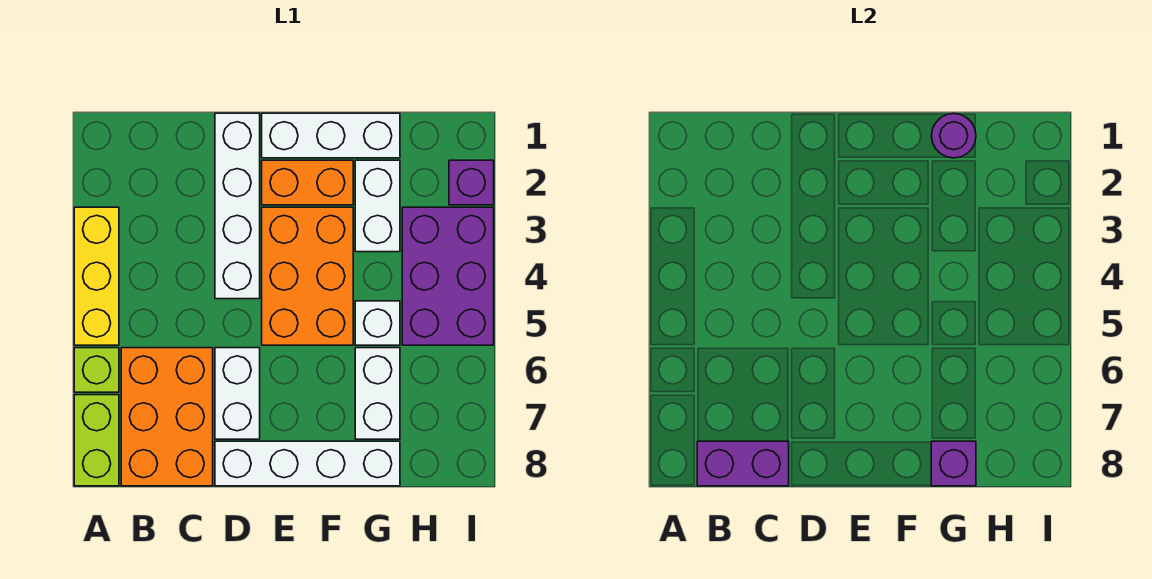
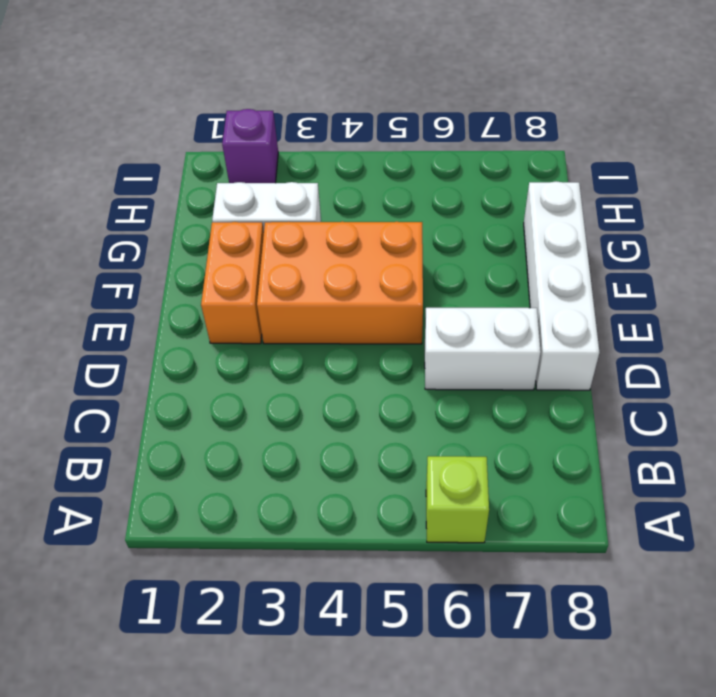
none -> yellow 1x3 brick [74,207,119,345]
none -> lime 1x2 brick [74,395,119,486]
none -> orange 2x3 brick [121,348,213,486]

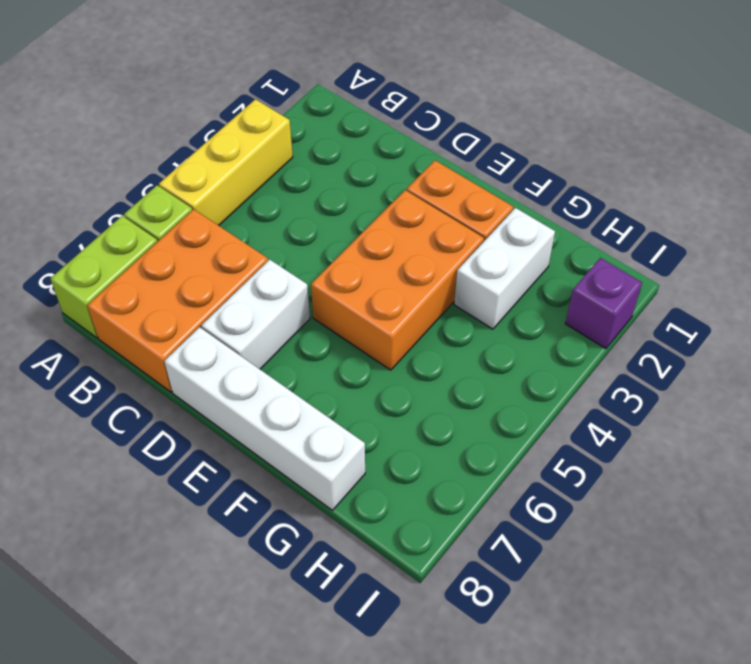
none -> white 1x4 brick [215,113,260,299]
none -> white 1x3 brick [262,113,400,158]
none -> white 1x1 brick [355,301,400,345]

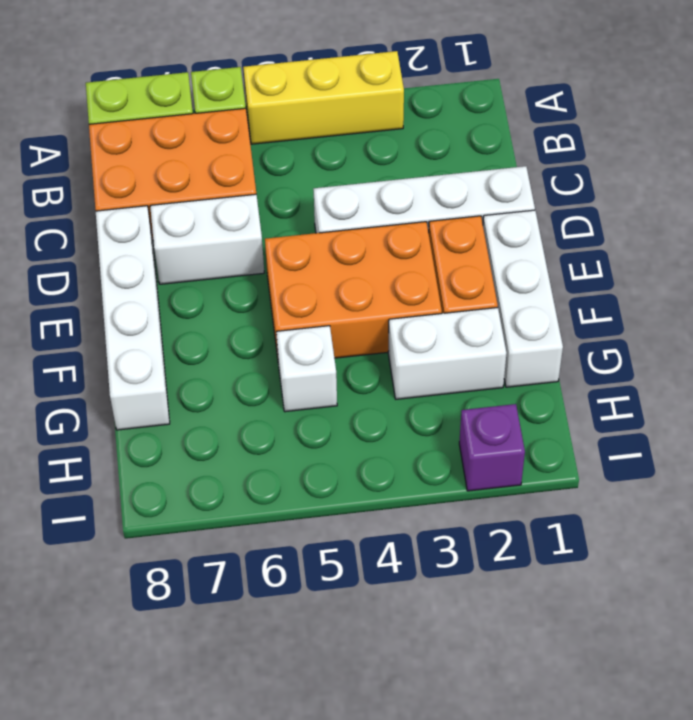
none -> white 1x2 brick [355,348,400,439]
none -> purple 2x3 brick [402,207,494,345]
none -> purple 1x2 brick [697,441,789,486]

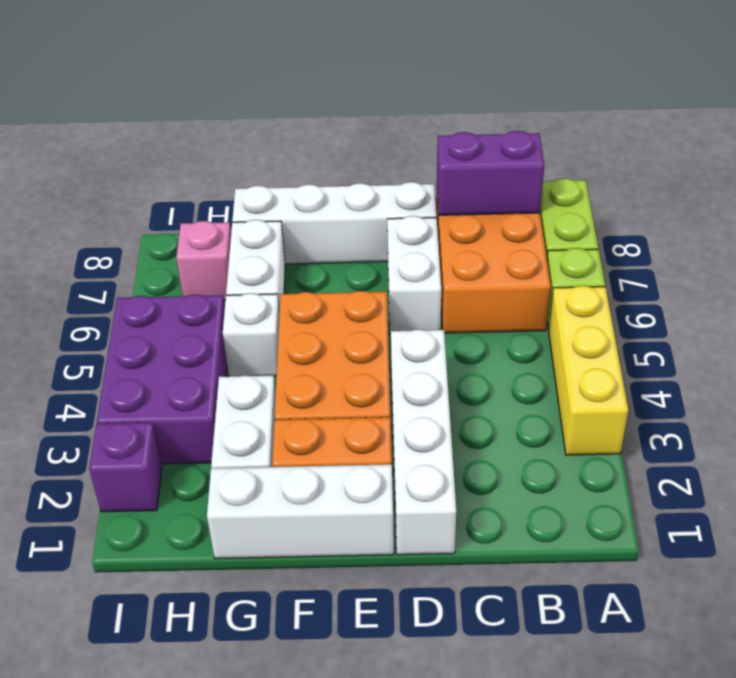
pink 1x1 brick [176,221,231,301] -> none
none -> purple 1x1 round brick [932,114,976,158]
none -> purple 1x1 brick [931,441,976,486]

